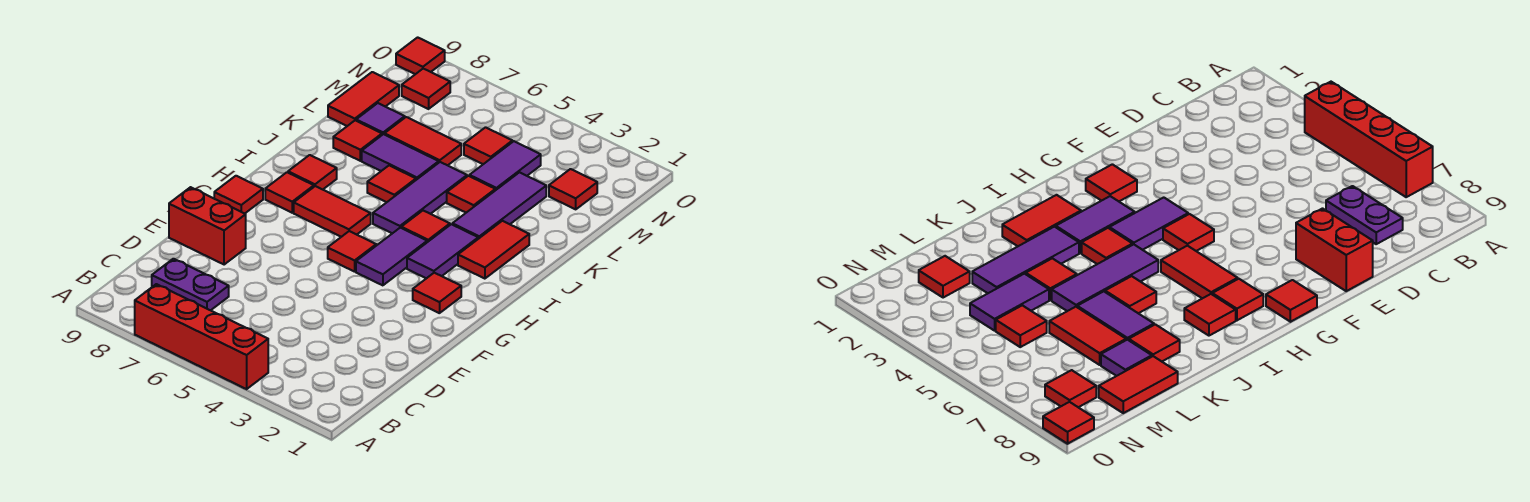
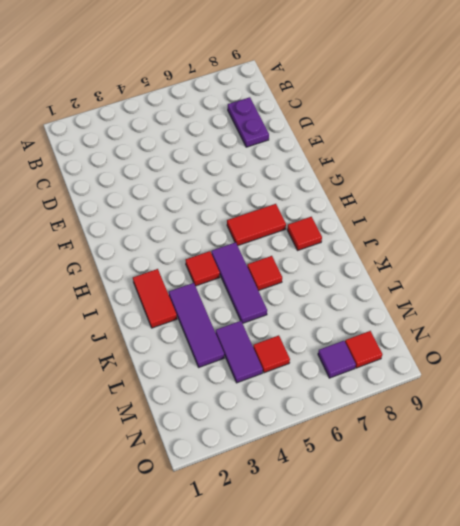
purple 1x2 plate [228,97,269,147] -> purple 1x2 plate turned to [152,259,229,310]
purple 1x1 tile [318,341,356,378] -> purple 1x1 tile moved to [356,103,405,135]
none -> red 1x4 brick [135,284,268,389]
none -> red 1x2 brick [169,187,246,265]
none -> red 1x1 tile [413,273,461,313]

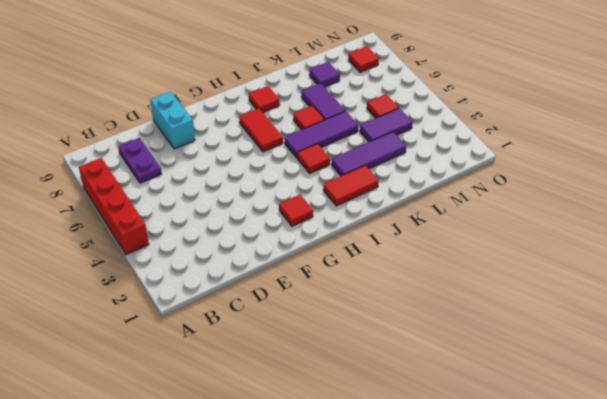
cyan 1x2 brick [150,92,195,149] -> red 1x2 brick [169,187,246,265]
none -> purple 1x2 tile [356,228,427,285]
none -> red 1x1 tile [328,231,376,272]
none -> red 1x1 tile [214,176,263,214]

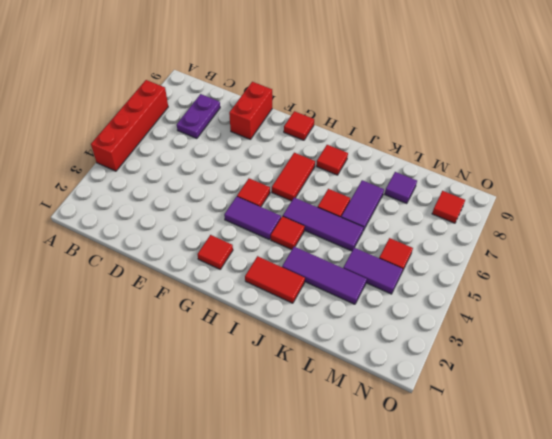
none -> purple 1x2 tile [407,224,478,278]
none -> red 1x1 tile [265,172,314,213]
none -> red 1x1 tile [447,176,495,213]

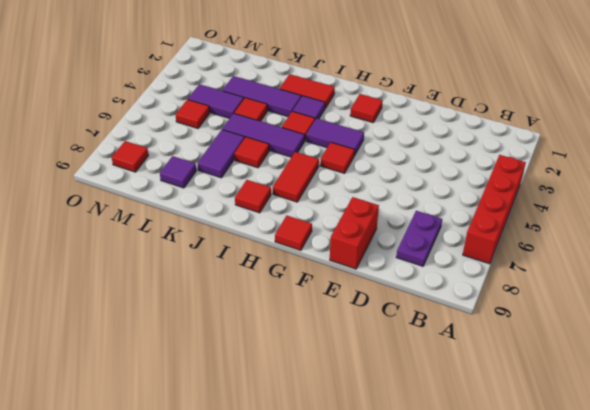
purple 1x1 tile [293,96,325,119] -> purple 1x2 tile [407,224,478,278]
none -> red 1x1 tile [265,172,314,213]
none -> red 1x1 tile [333,120,382,161]
none -> red 1x2 tile [385,117,461,165]

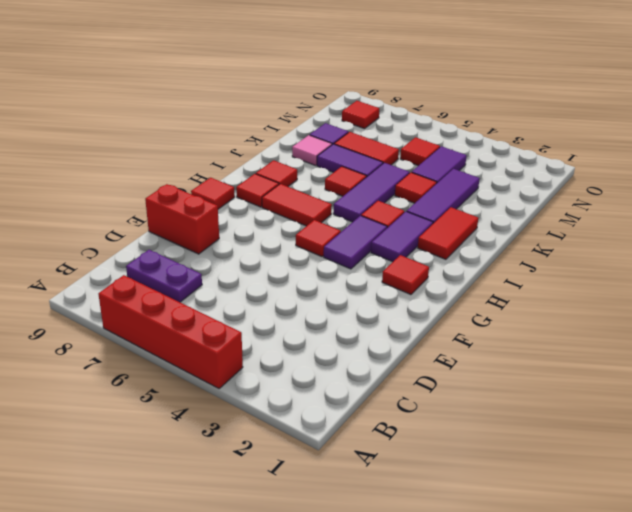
pink 1x1 tile [292,135,332,165] -> red 1x1 tile [333,120,382,161]
none -> red 1x2 tile [328,72,399,126]
none -> red 1x1 tile [549,169,597,209]
none -> red 1x1 tile [396,37,445,74]

